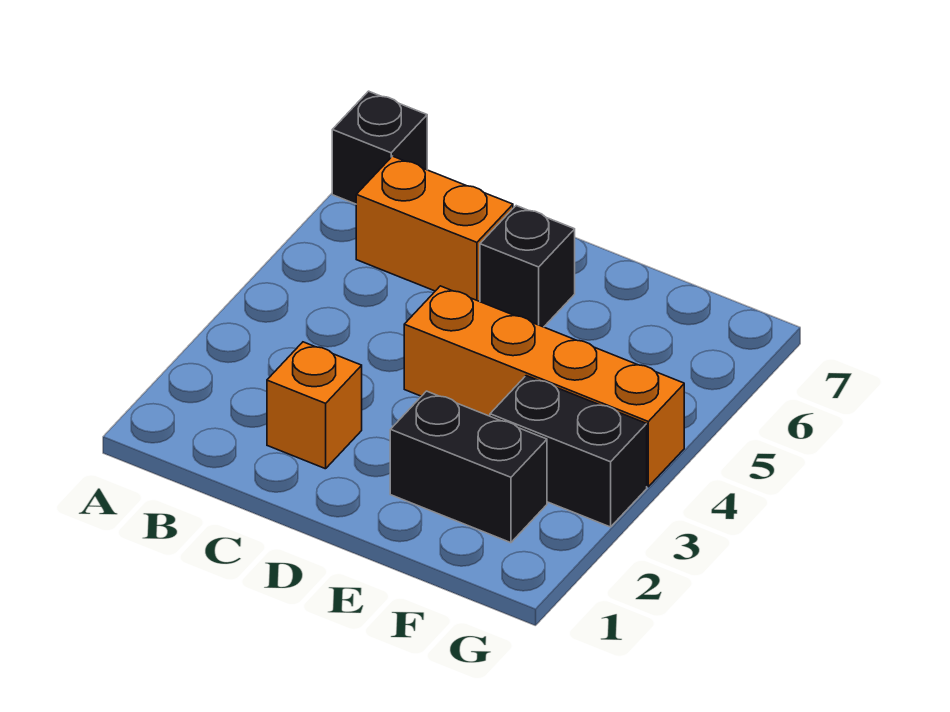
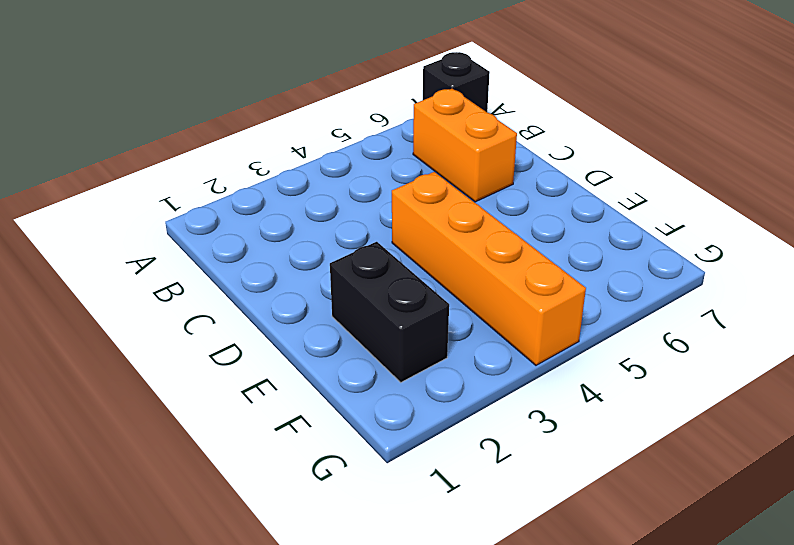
none -> orange 1x1 brick [267,342,362,469]
none -> black 1x1 brick [480,206,575,327]

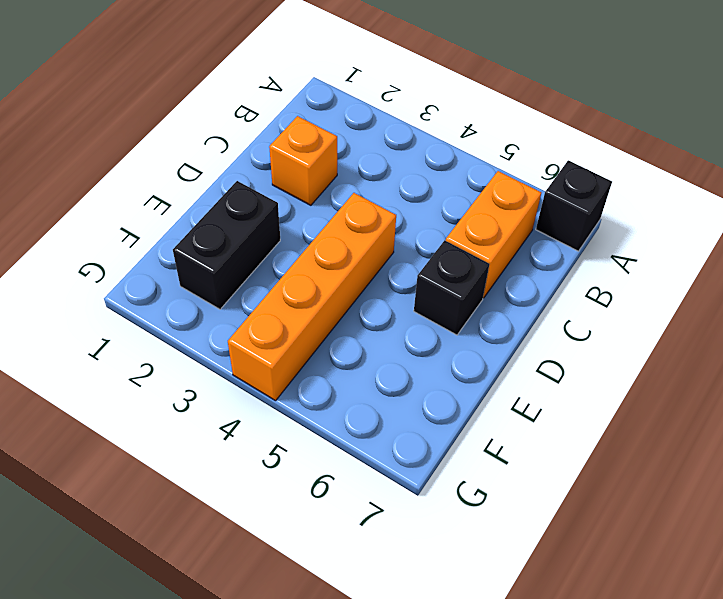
none -> black 1x2 brick [490,376,647,527]

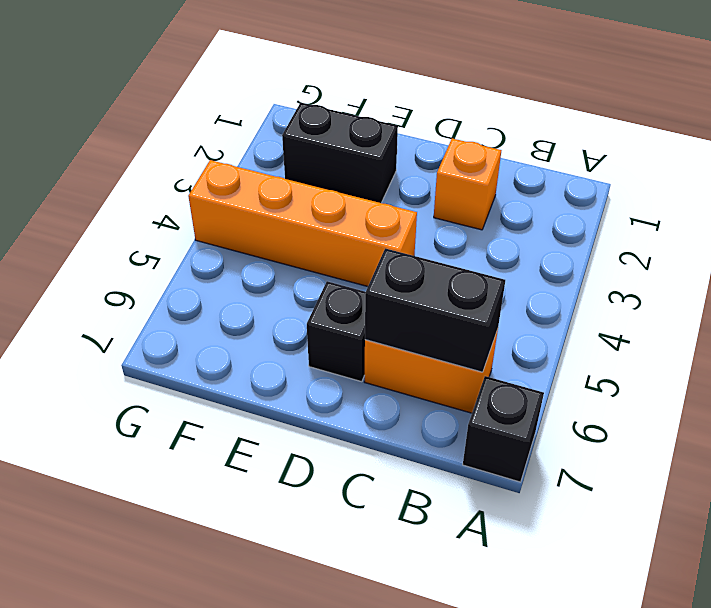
black 1x2 brick [365,248,505,372] -> black 1x2 brick moved to [490,376,647,527]

